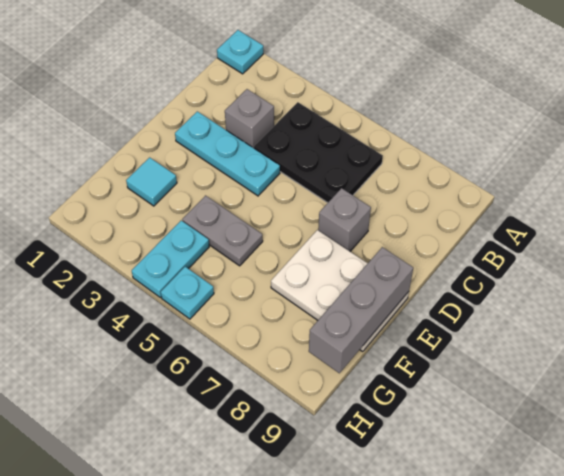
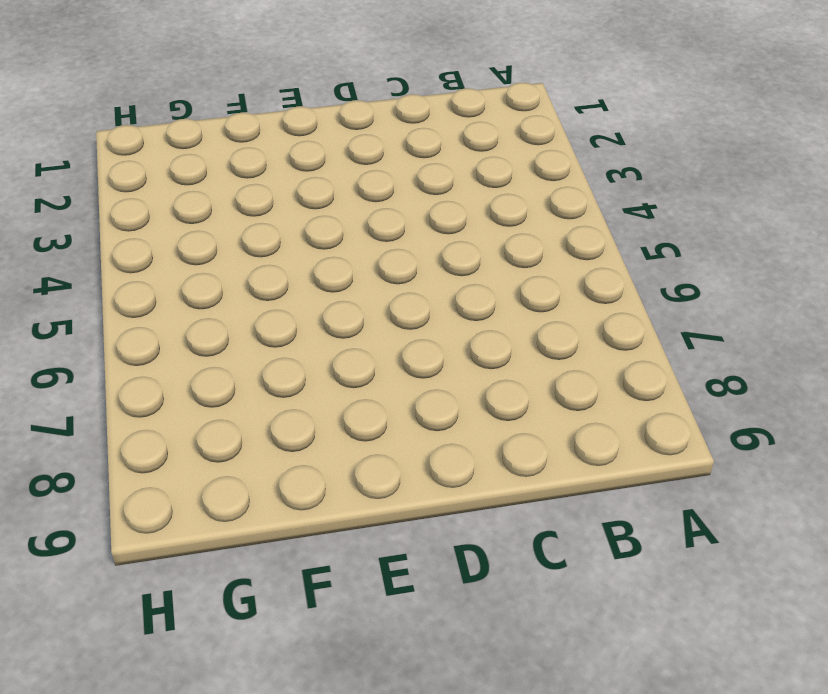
none -> cyan 1x1 plate [217,30,263,74]
none -> black 2x3 plate [254,102,383,203]

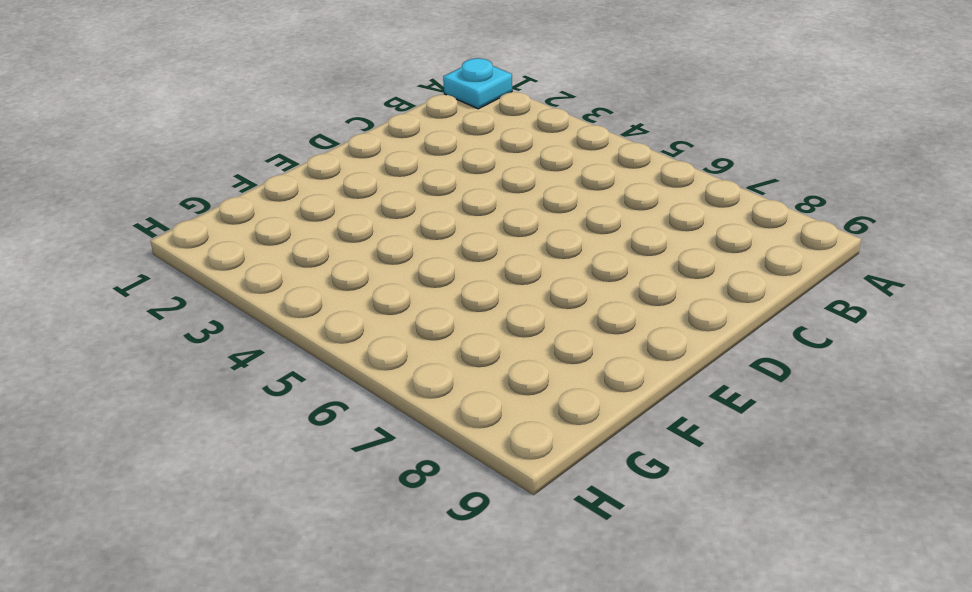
none -> black 2x3 plate [254,102,383,203]
none -> grey 1x1 brick [225,89,274,148]

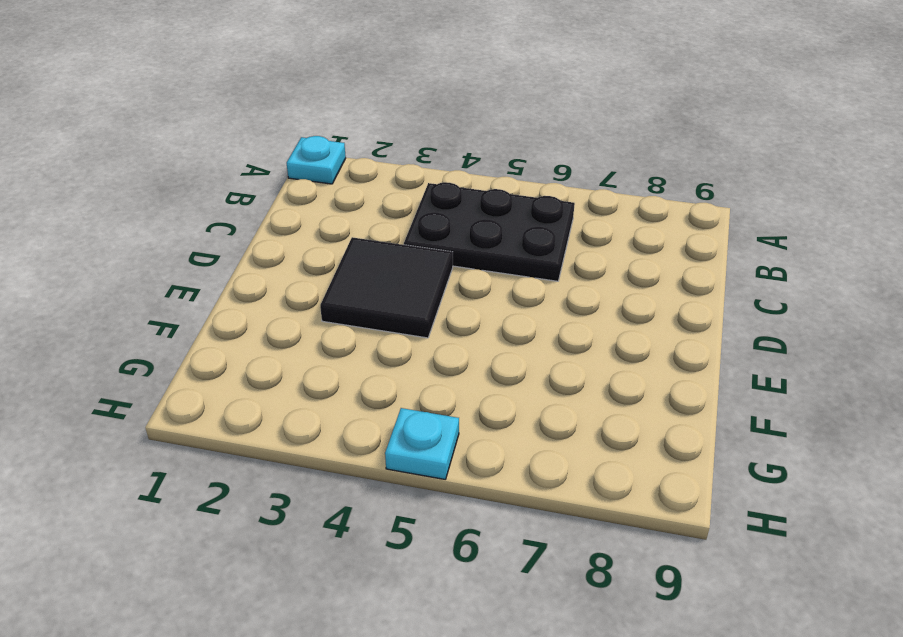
black 2x2 tile [320,237,453,338] -> cyan 1x3 plate [175,111,280,196]
none -> grey 1x1 brick [225,89,274,148]
none -> grey 1x1 brick [318,188,371,251]

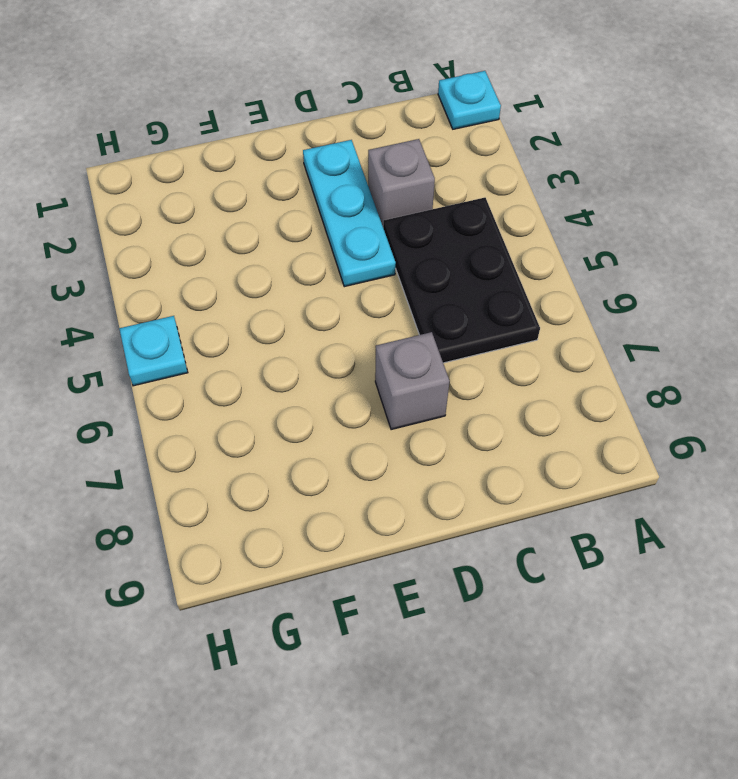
none -> white 2x3 plate [271,230,409,352]
none -> cyan 1x1 tile [126,157,177,206]

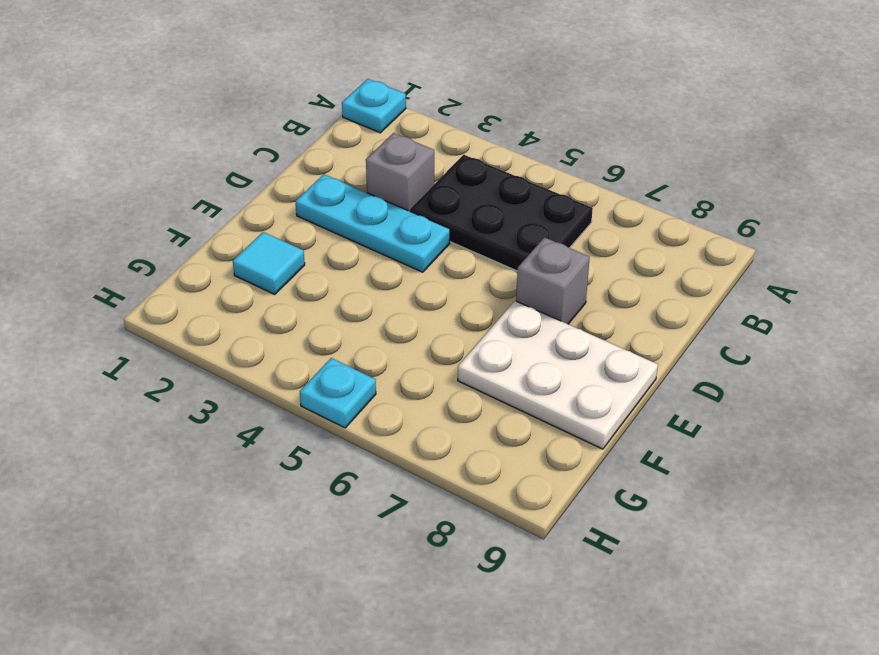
none -> grey 1x2 plate [182,196,263,266]
none -> cyan 1x2 plate [132,221,209,298]

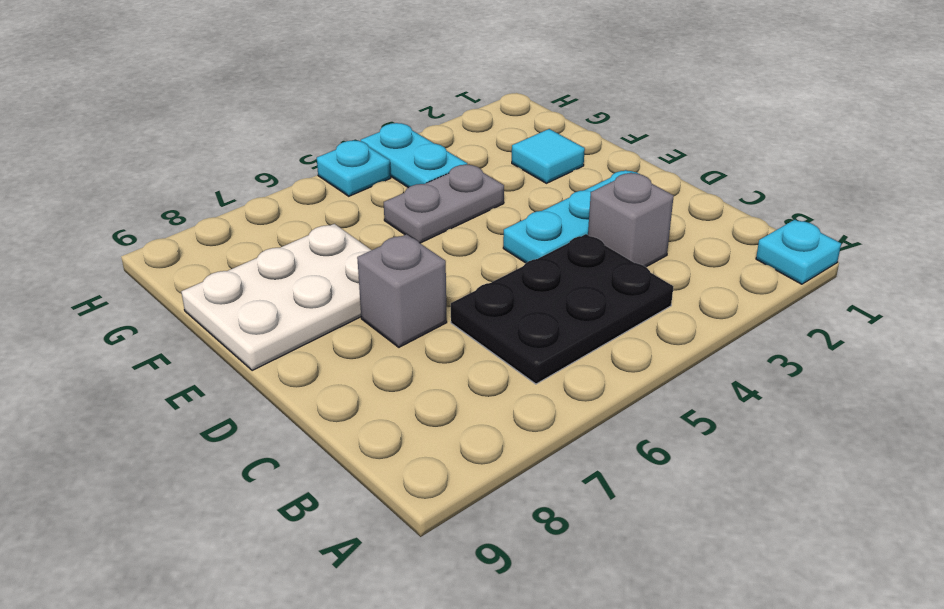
none -> grey 1x3 brick [309,247,413,373]

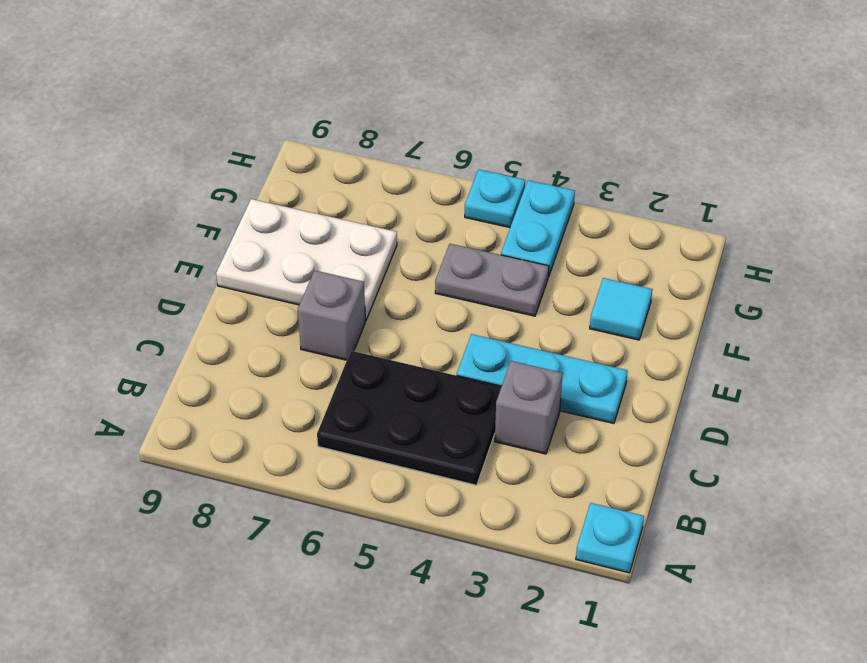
none -> grey 1x3 brick [309,247,413,373]

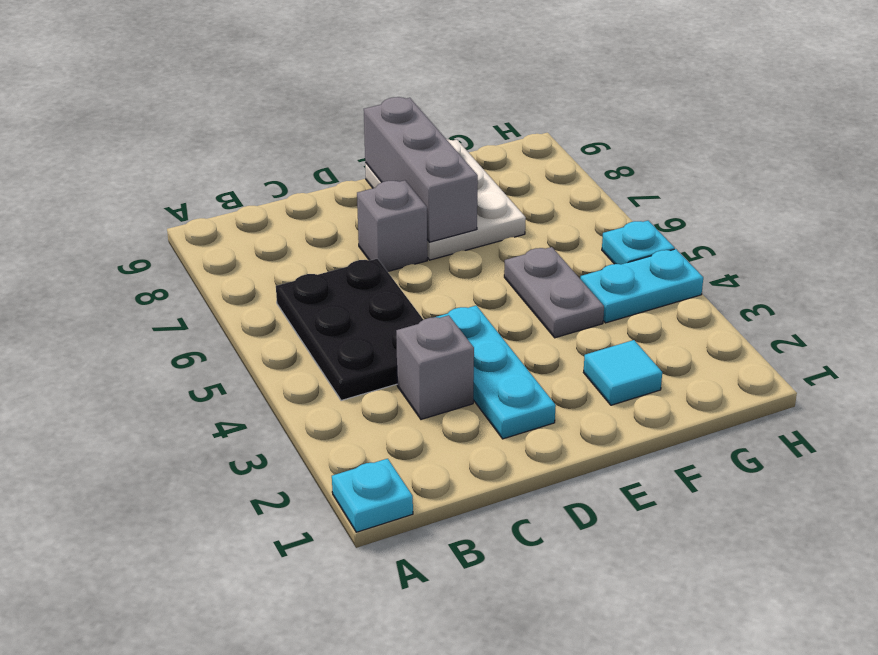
grey 1x3 brick [364,97,478,242] -> grey 1x3 brick turned to [309,247,413,373]

